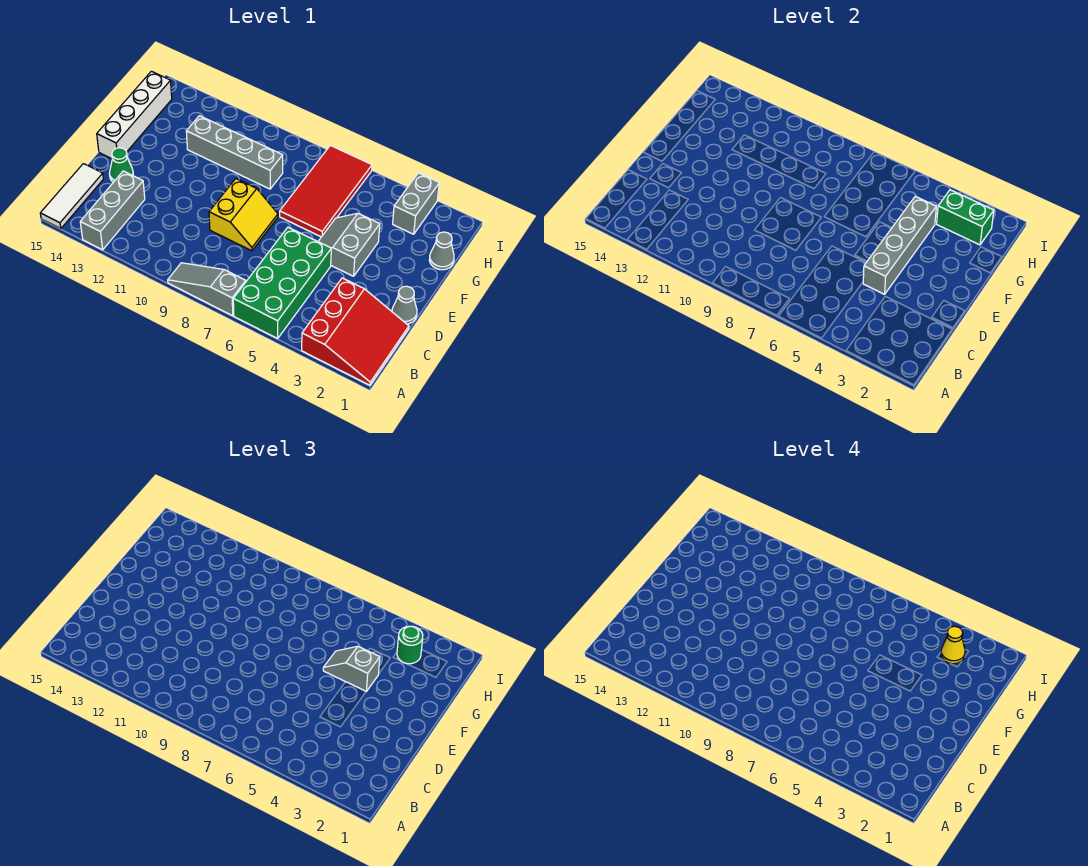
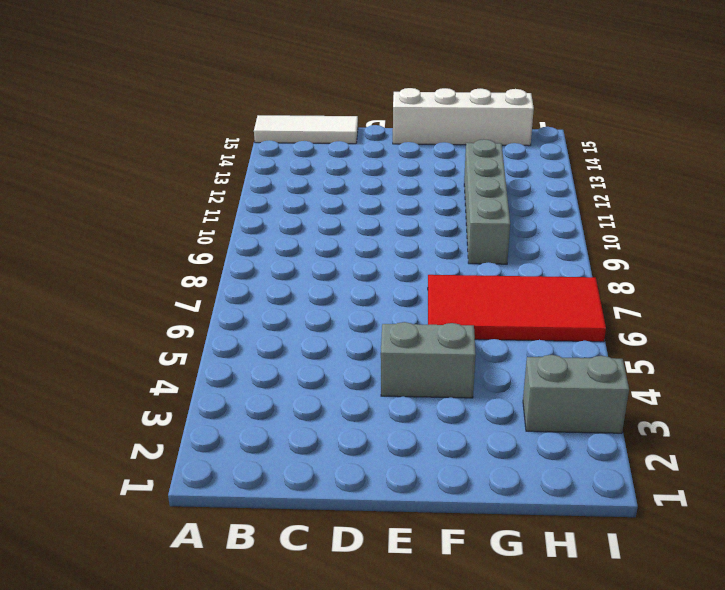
none -> red 3x3 slope [302,278,409,385]
none -> green 2x4 brick [233,227,331,338]
none -> grey 1x3 slope [168,263,246,316]

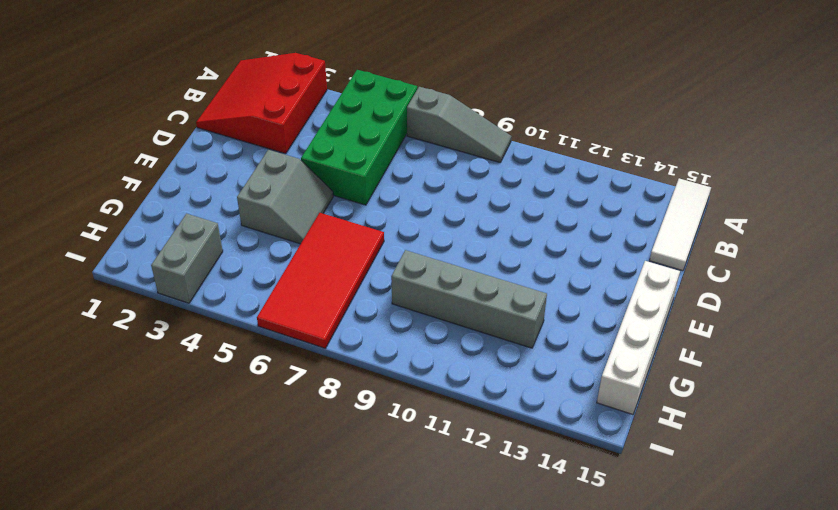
none -> grey 1x3 brick [80,171,145,250]
none -> grey 1x1 cone [392,286,417,324]
none -> yellow 2x2 slope [209,179,278,251]

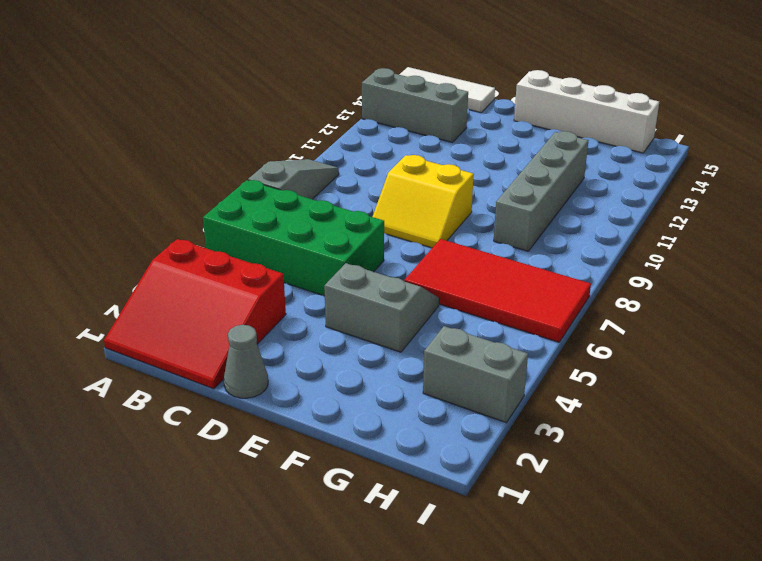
none -> green 1x1 cone [109,148,133,182]
none -> grey 1x1 cone [429,232,454,270]
none -> grey 1x4 brick [863,196,936,294]

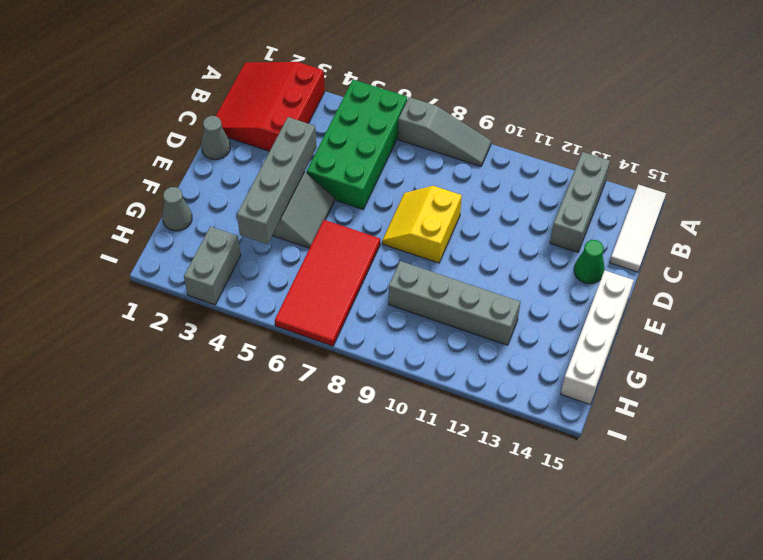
none -> green 1x2 brick [937,190,994,245]
none -> grey 1x2 slope [323,646,380,691]
none -> green 1x1 round brick [397,626,423,664]

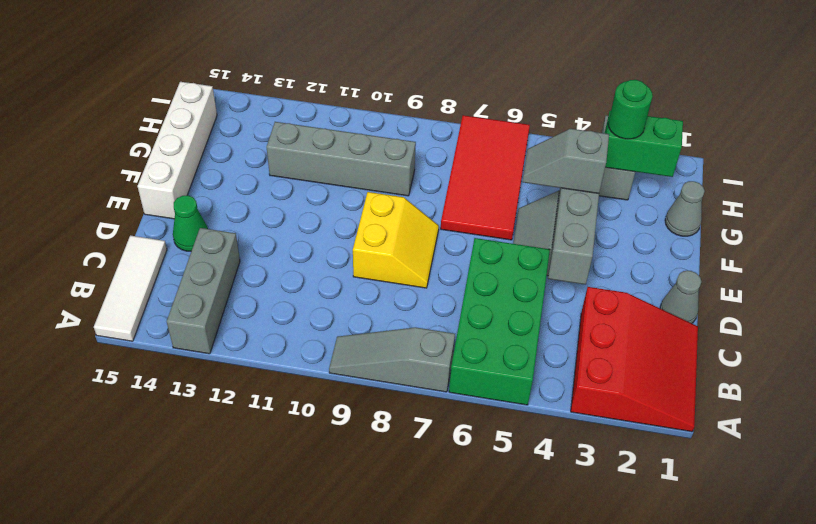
none -> yellow 1x1 cone [941,626,965,664]

